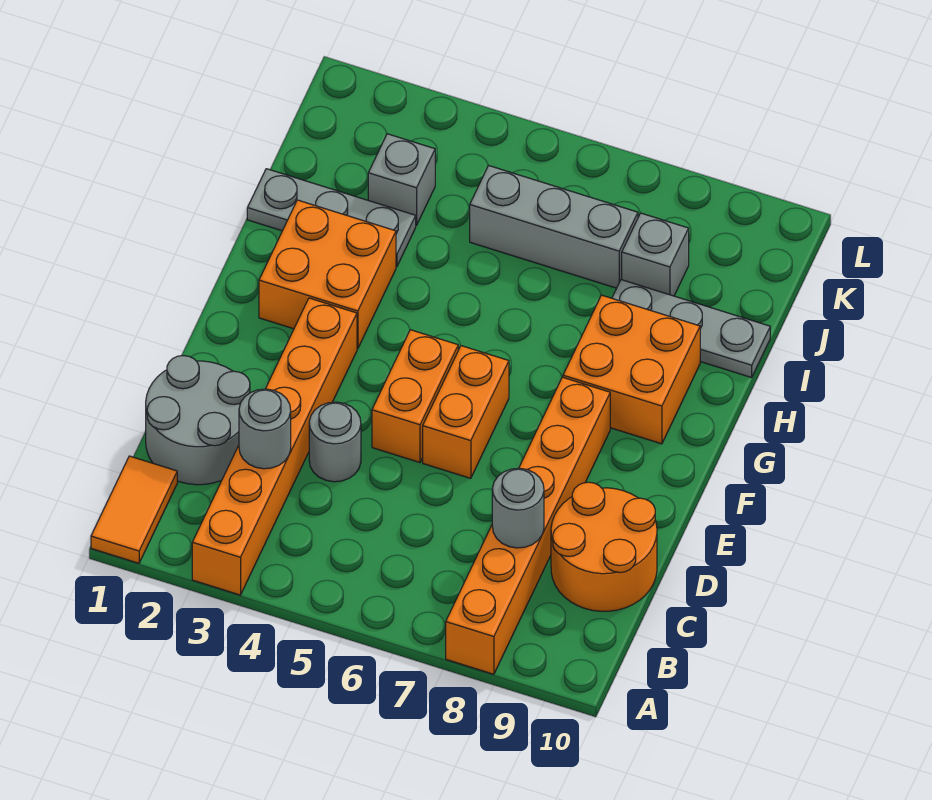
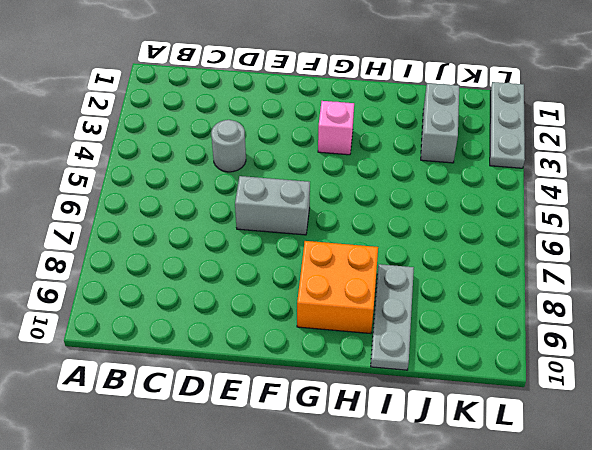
grey 1x2 brick [235,176,310,235] -> orange 1x2 brick [423,346,509,478]
pink 1x1 brick [318,101,354,155] -> orange 2x2 brick [259,200,396,349]
grey 1x2 brick [421,83,459,163] -> grey 1x1 brick [368,134,435,226]
grey 1x3 plate [490,82,525,168] -> grey 1x3 plate moved to [247,169,416,267]
none -> orange 1x2 tile [91,456,177,563]
none -> orange 1x6 brick [192,298,357,595]
none -> orange 1x6 brick [446,377,610,674]

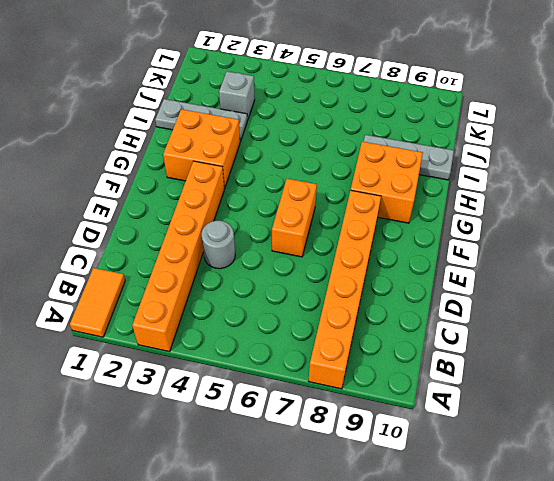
none -> grey 2x2 round brick [146,356,250,485]
none -> orange 2x2 round brick [551,482,657,611]
none -> orange 1x2 brick [372,330,458,463]

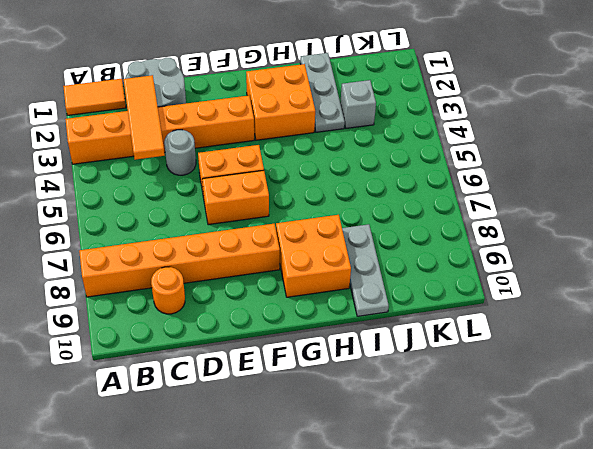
orange 1x3 tile [124,75,165,160] -> grey 1x1 round brick [239,389,291,469]
orange 1x1 round brick [151,267,185,314] -> orange 2x2 round brick [551,482,657,611]
none -> grey 1x3 brick [470,166,638,288]
none -> grey 1x1 brick [622,213,689,296]
none -> grey 1x1 round brick [492,468,544,548]

